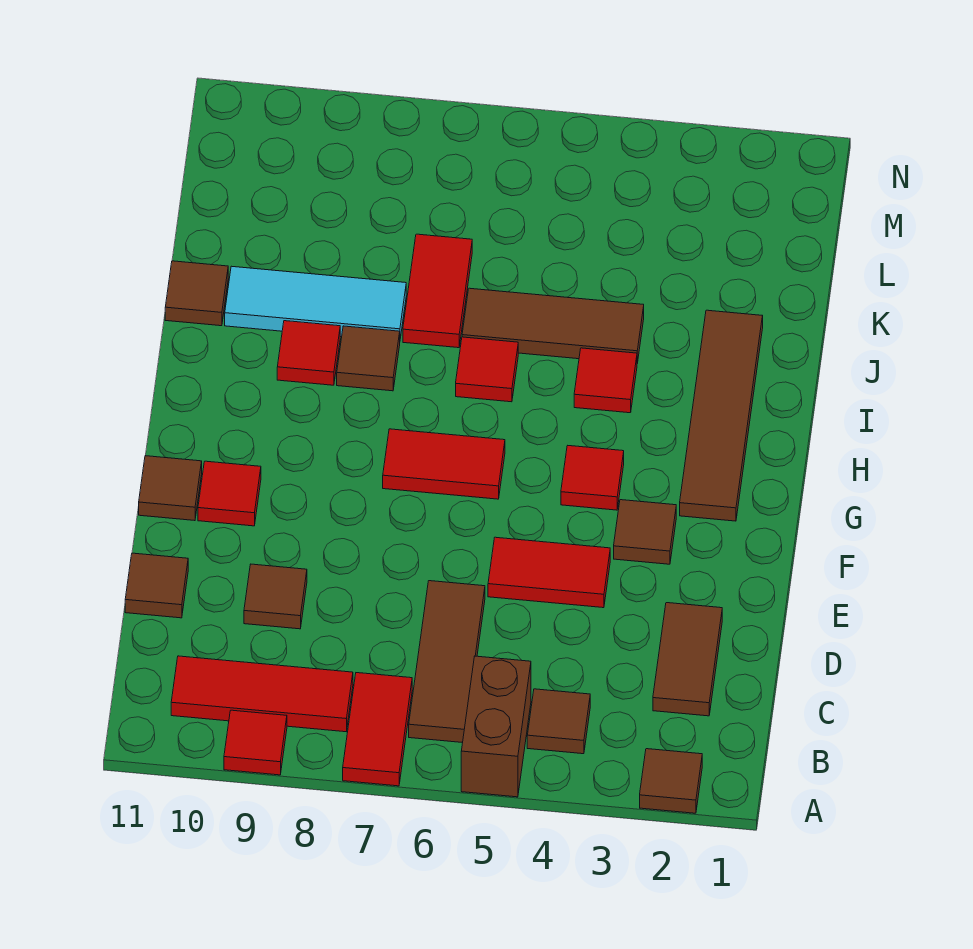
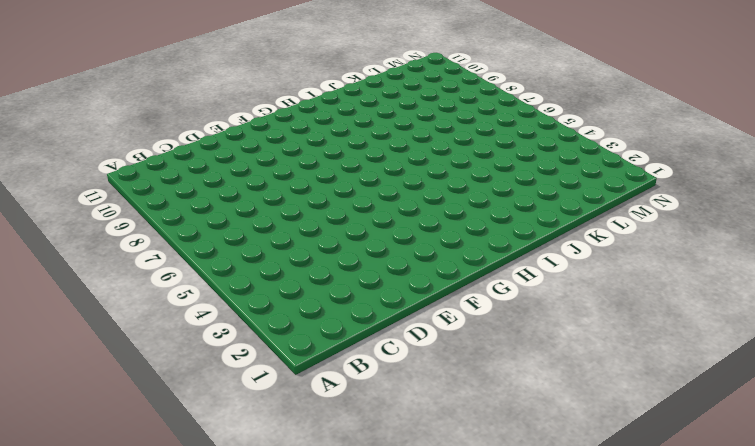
none -> brown 1x1 tile [640,749,702,813]
none -> brown 1x2 brick [461,656,531,797]
none -> red 1x2 tile [343,673,412,786]

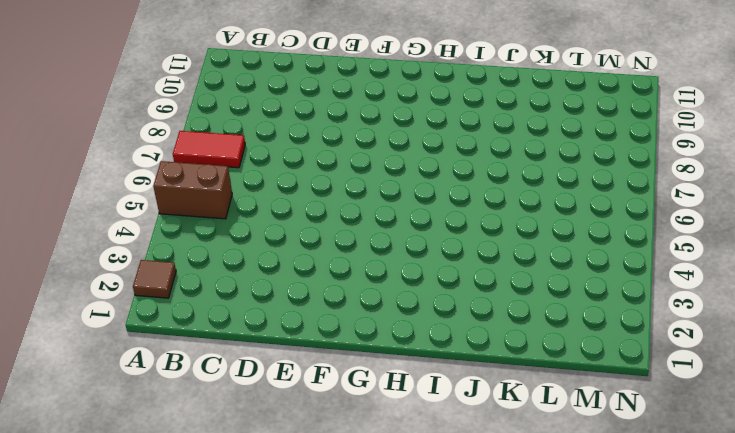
none -> red 1x1 tile [224,710,287,775]
none -> brown 1x1 tile [527,689,590,754]
none -> brown 1x3 tile [409,581,485,743]

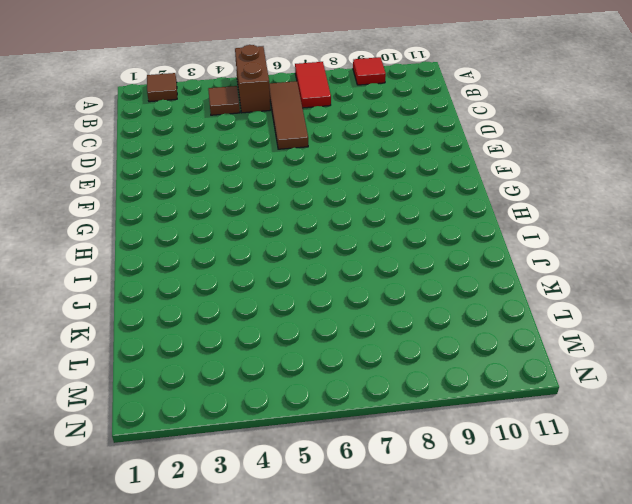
none -> red 1x3 tile [171,656,353,732]
none -> brown 1x2 tile [653,603,722,716]
none -> brown 1x1 tile [244,564,307,629]

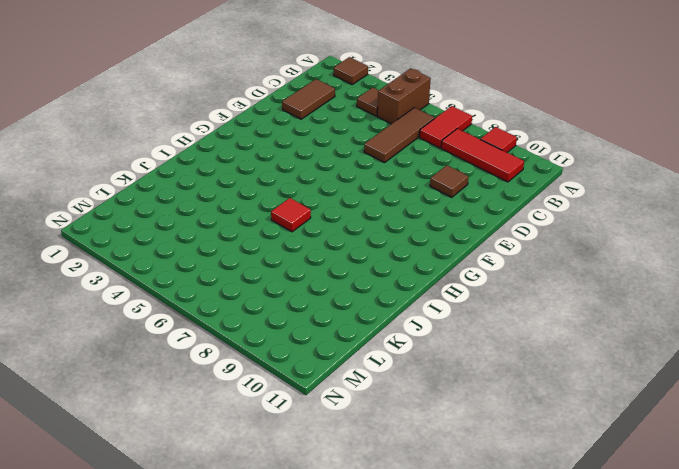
none -> brown 1x1 tile [125,553,188,618]
none -> red 1x2 tile [488,537,610,608]
none -> brown 1x1 tile [614,500,676,564]

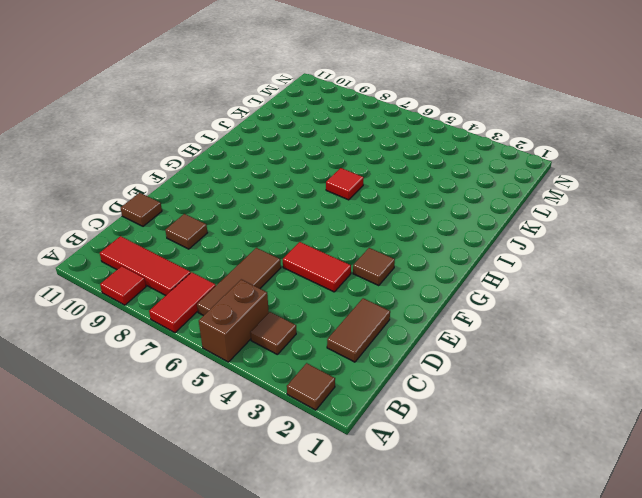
none -> red 1x1 tile [198,461,261,526]
none -> brown 1x1 tile [139,456,202,521]
none -> brown 1x4 tile [680,310,763,521]

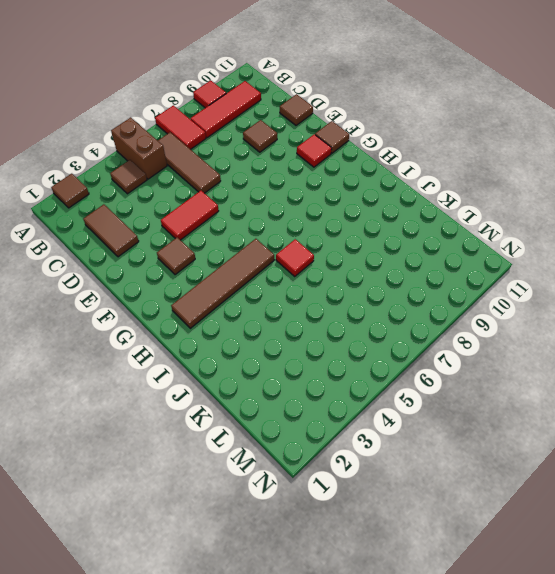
brown 1x4 tile [171,239,274,328] -> brown 1x4 tile turned to [680,310,763,521]
none -> red 1x1 tile [561,446,624,510]
none -> red 1x2 tile [383,429,505,499]
none -> red 1x1 tile [574,348,637,413]

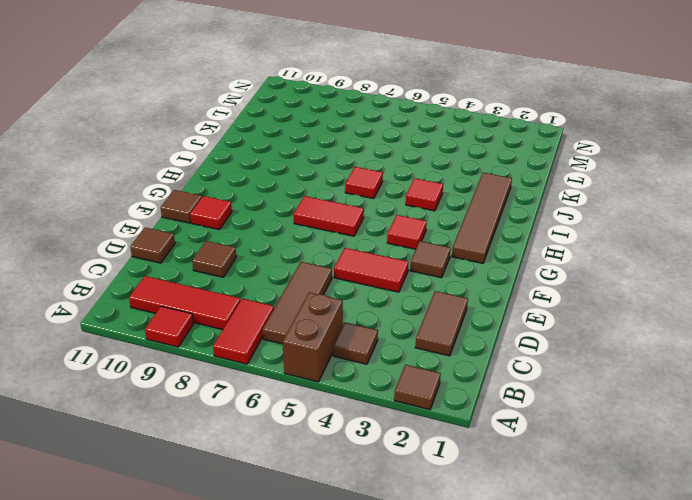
none -> brown 1x1 tile [337,326,400,391]
none -> red 1x1 tile [277,321,340,385]
none -> brown 1x3 tile [462,288,644,363]

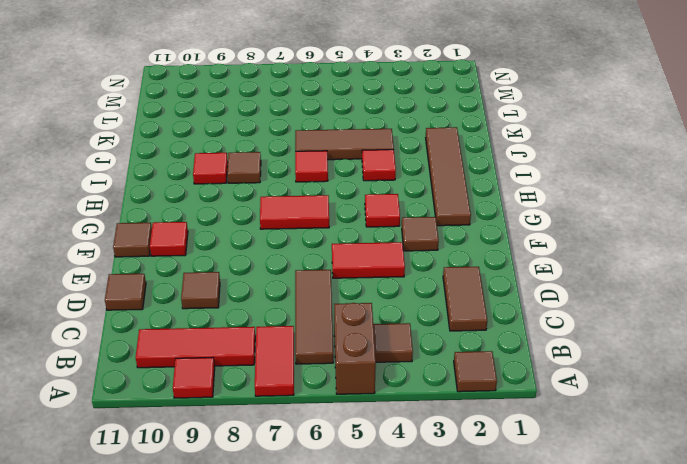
none -> red 1x2 tile [403,234,472,348]
none -> cyan 1x3 tile [225,266,406,339]
none -> brown 1x1 tile [165,261,228,326]

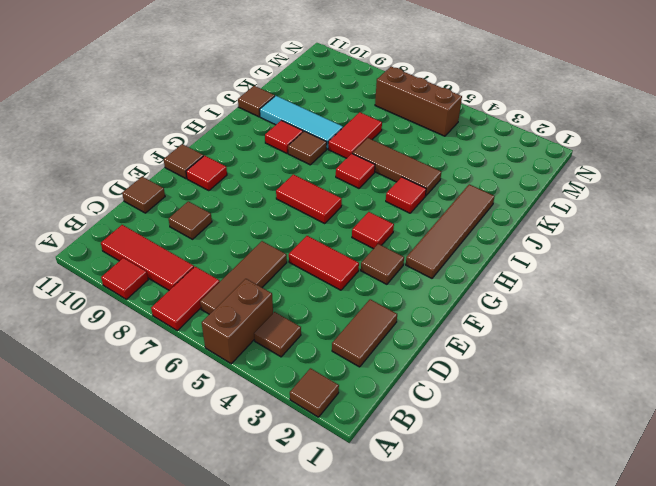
brown 1x3 brick [375,67,462,136] -> none

